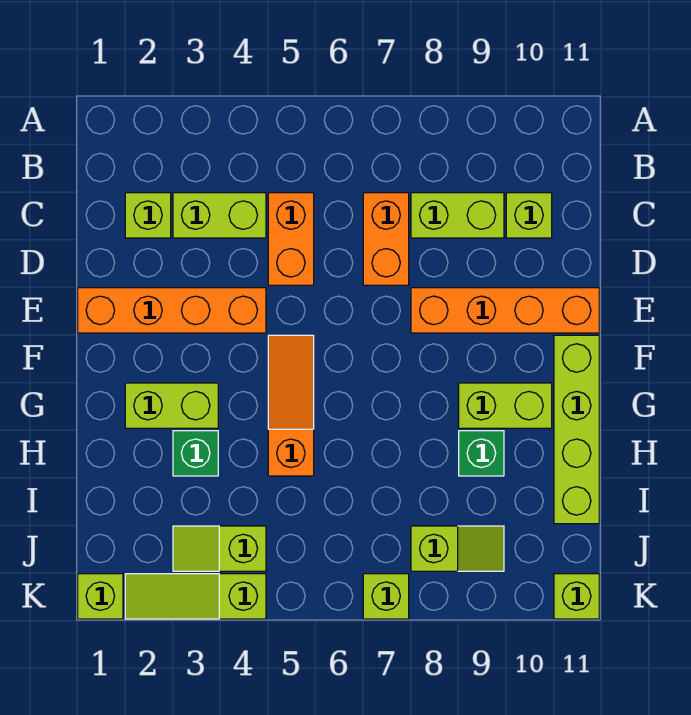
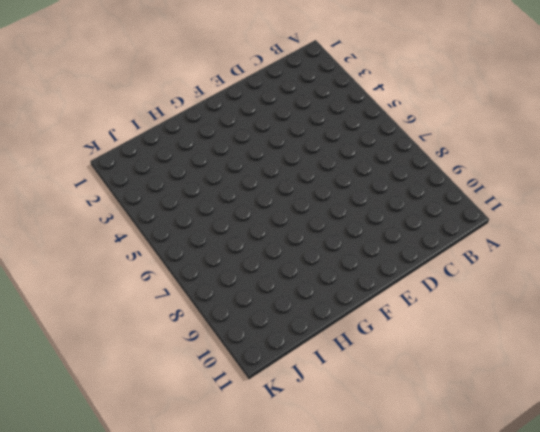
none -> lime 1x1 brick [125,193,171,238]
none -> lime 1x2 brick [173,193,266,238]
none -> orange 1x2 brick [268,193,314,285]

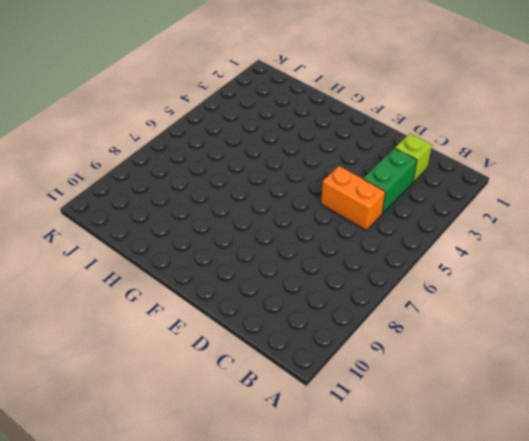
green 1x2 brick [363,148,417,214] -> lime 1x2 brick [173,193,266,238]
none -> orange 1x2 brick [363,193,409,285]
none -> lime 1x2 brick [411,193,504,238]
none -> lime 1x1 brick [506,193,552,238]

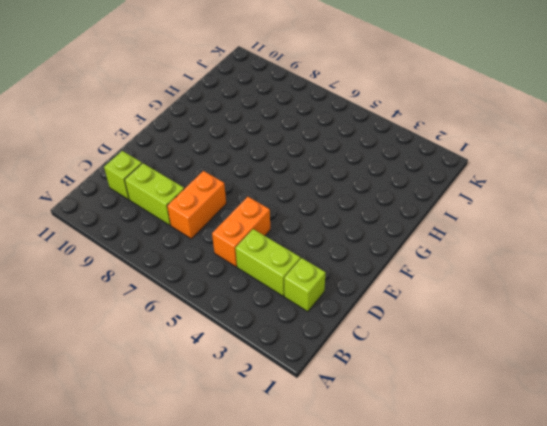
none -> orange 1x4 brick [78,288,266,333]
none -> orange 1x4 brick [411,288,599,333]
none -> orange 1x3 slope [268,335,314,476]

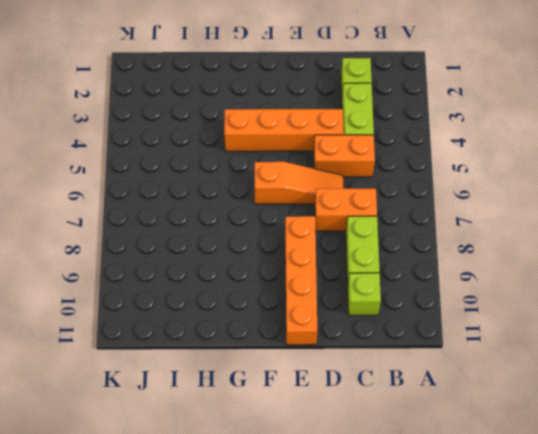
orange 1x4 brick [224,109,344,151] -> orange 1x4 brick turned to [78,288,266,333]
orange 1x3 slope [255,162,343,204] -> orange 1x3 slope moved to [268,335,314,476]
none -> lime 1x4 brick [554,335,599,524]
none -> lime 1x2 brick [125,383,218,428]
none -> lime 1x2 brick [459,383,552,428]

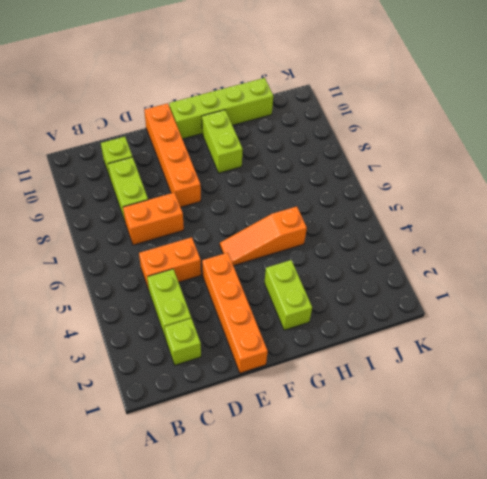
none -> green 1x1 brick [173,431,218,476]
none -> green 1x1 brick [459,431,504,476]
none -> lime 1x2 slope [173,526,266,571]

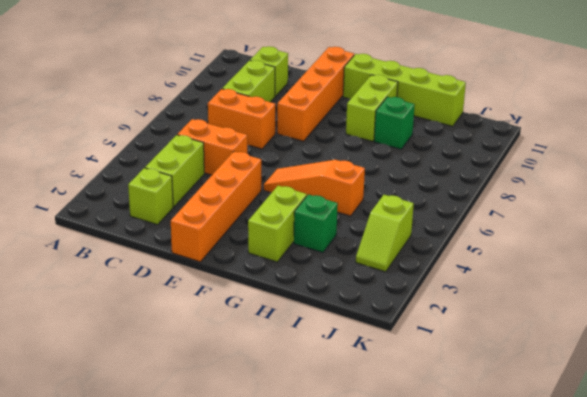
none -> lime 1x2 slope [411,526,504,571]
none -> lime 1x1 brick [78,574,123,619]
none -> lime 1x3 slope [125,574,266,619]

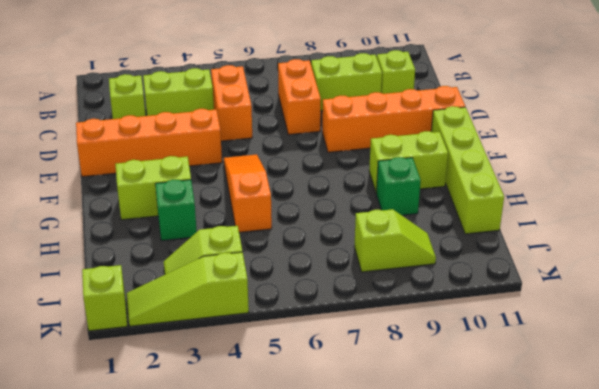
none -> lime 1x1 brick [363,574,409,619]
none -> lime 1x1 brick [554,574,599,619]

